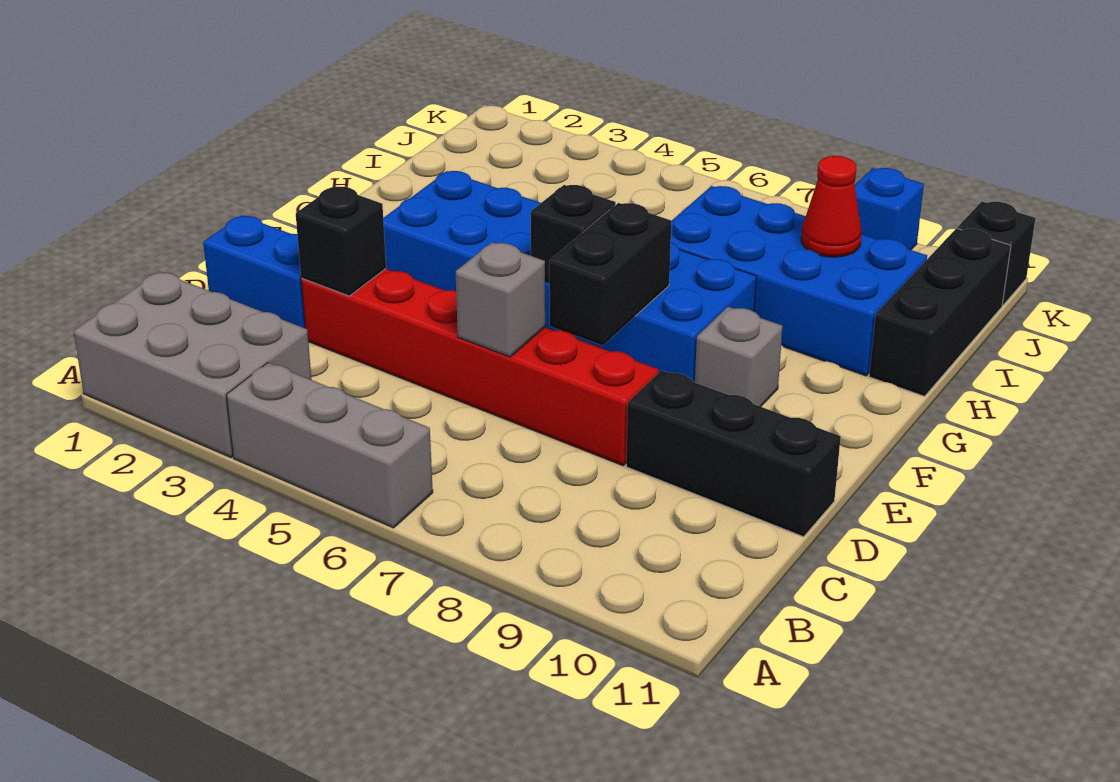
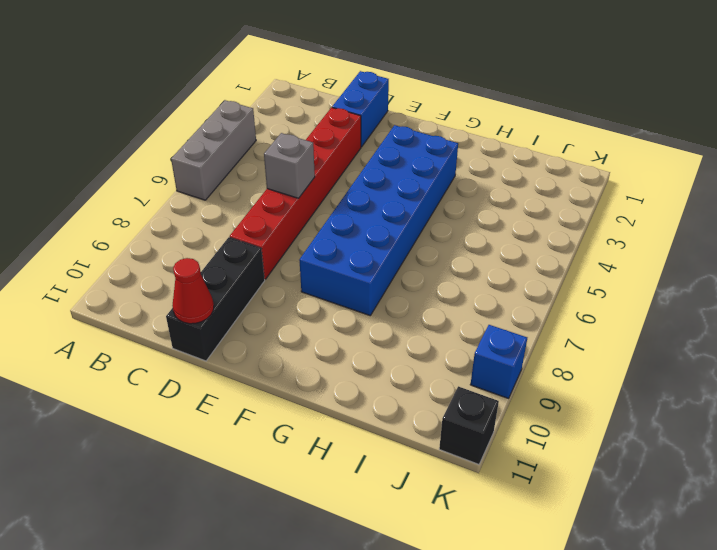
red 1x1 cone [172,258,214,324] -> red 1x1 cone moved to [801,156,861,257]
none -> grey 2x3 brick [73,272,312,457]
none -> grey 1x1 brick [695,307,783,407]
none -> blue 2x4 brick [671,186,927,376]

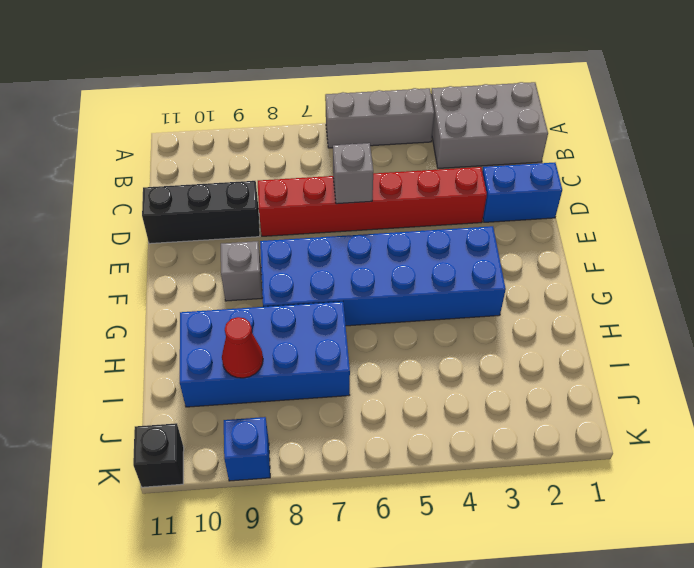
none -> black 1x3 brick [869,228,1011,396]
none -> black 1x1 brick [296,186,386,296]
none -> black 1x2 brick [549,203,671,346]

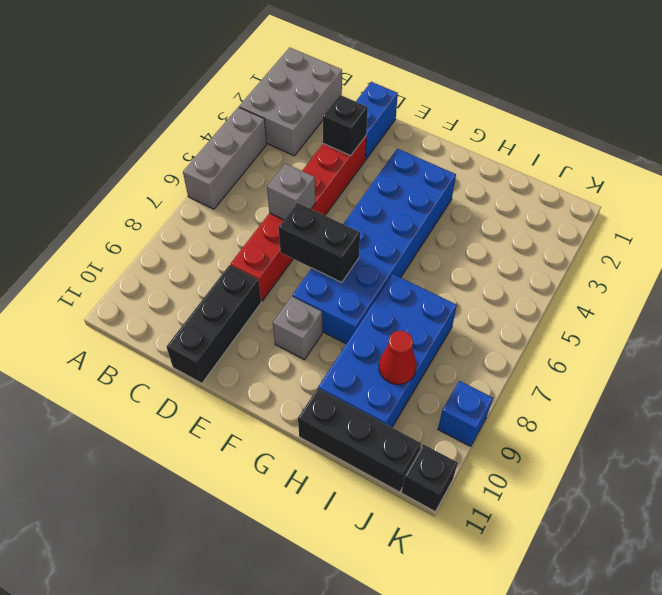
none -> black 1x1 brick [530,185,616,282]

